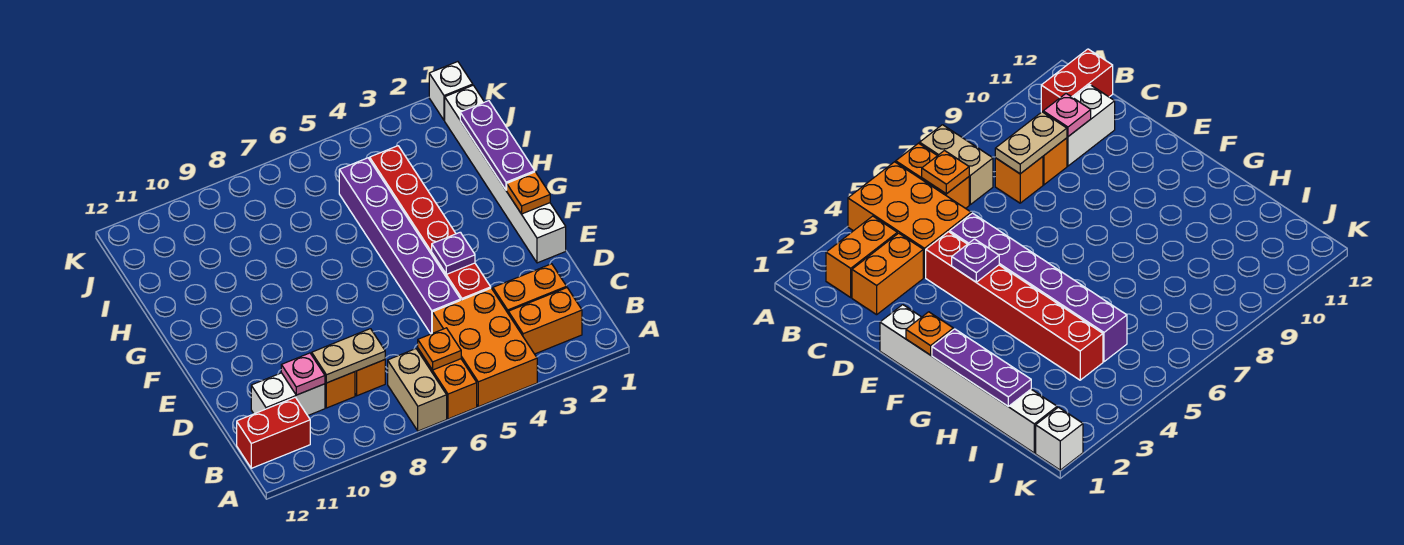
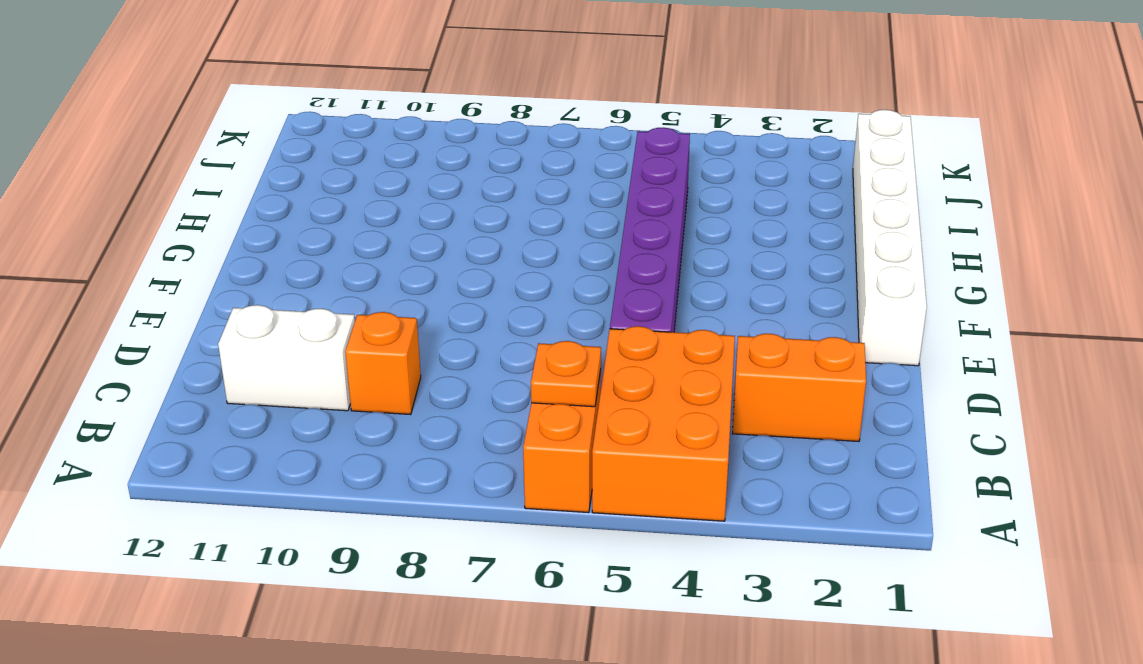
none -> tan 1x2 brick [388,349,447,431]
none -> orange 1x2 brick [508,288,582,354]
none -> red 1x2 brick [237,397,310,468]

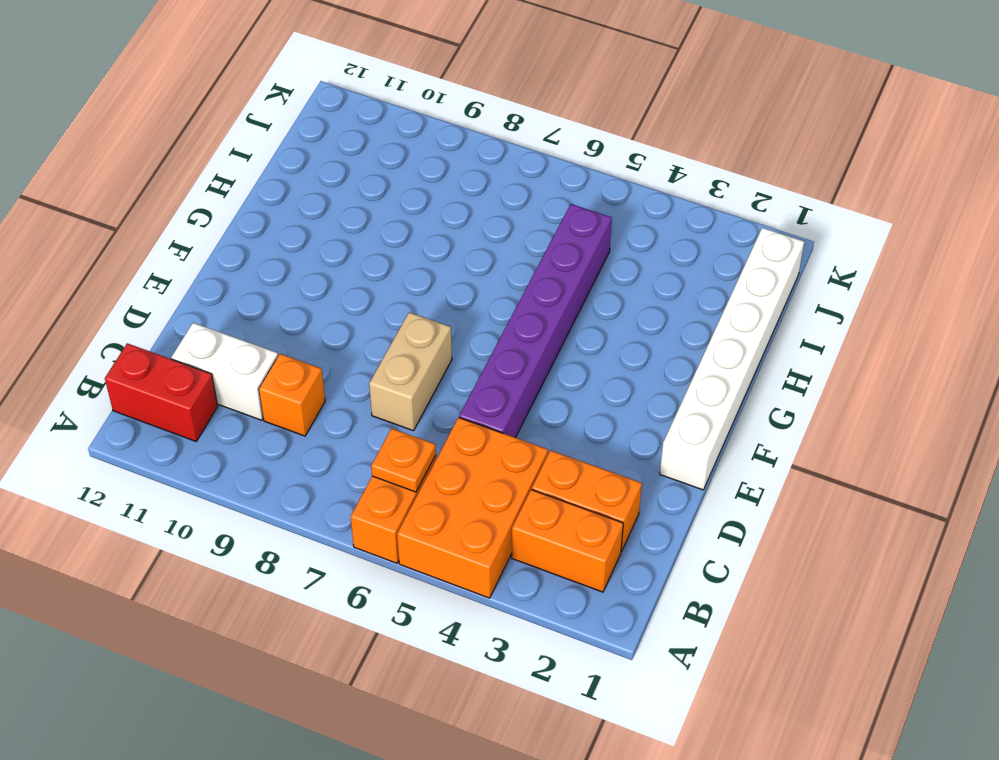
tan 1x2 brick [369,312,452,431] -> tan 1x2 brick moved to [388,349,447,431]
none -> orange 1x1 brick [355,360,385,396]
none -> red 1x6 brick [370,146,491,300]
none -> white 1x1 brick [429,62,473,120]

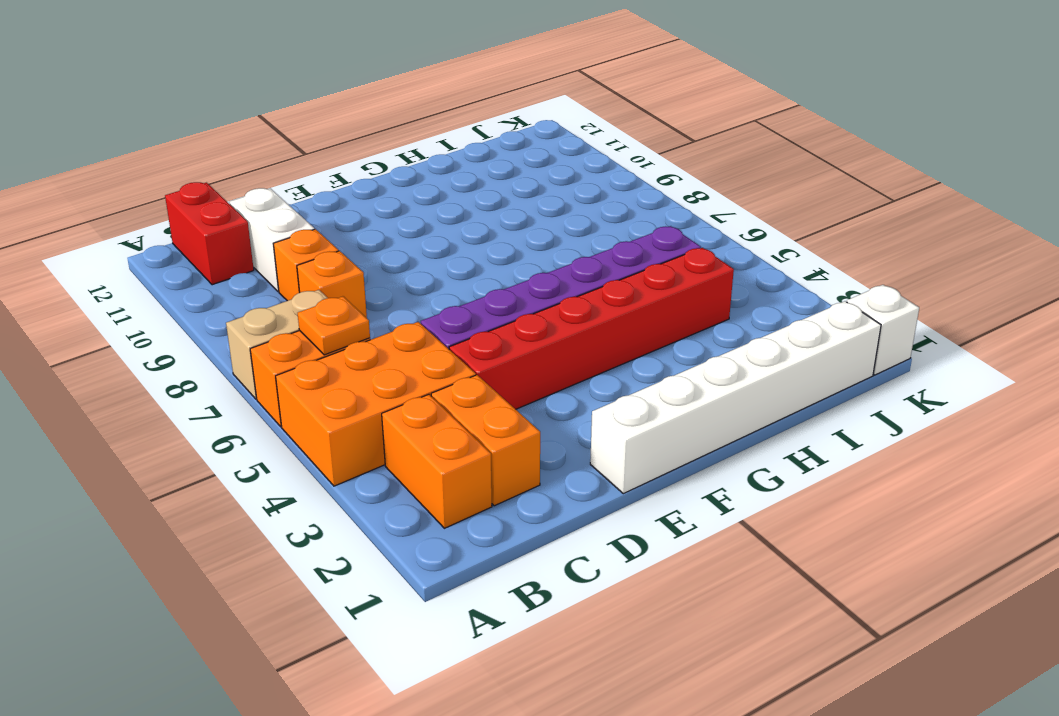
none -> tan 1x2 plate [312,329,385,383]
none -> pink 1x1 plate [281,353,325,395]
none -> purple 1x1 plate [432,232,475,274]

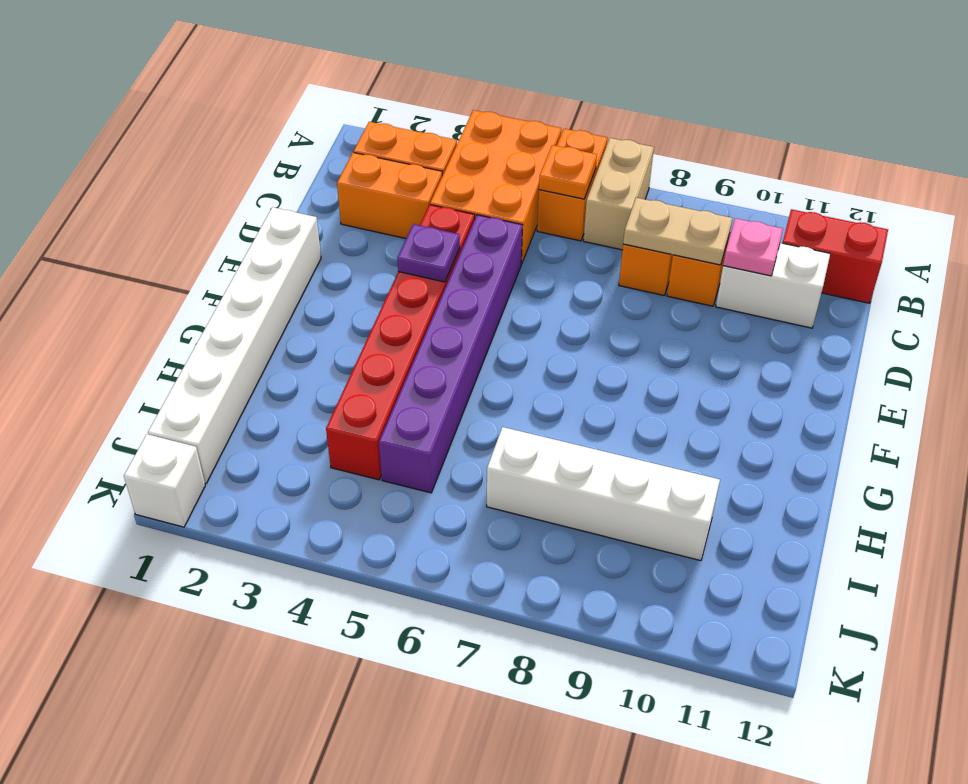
white 1x4 brick [487,427,720,561] -> none
none -> orange 1x1 plate [507,172,550,214]
none -> purple 1x3 plate [460,101,535,190]

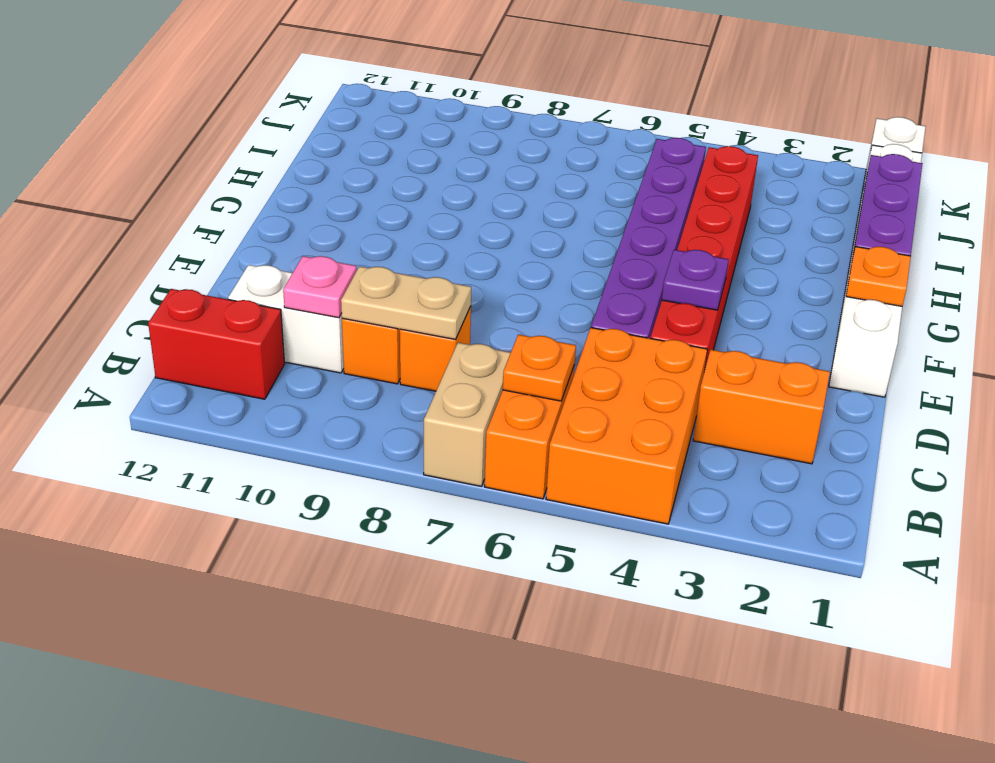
none -> orange 1x2 brick [508,288,582,354]

